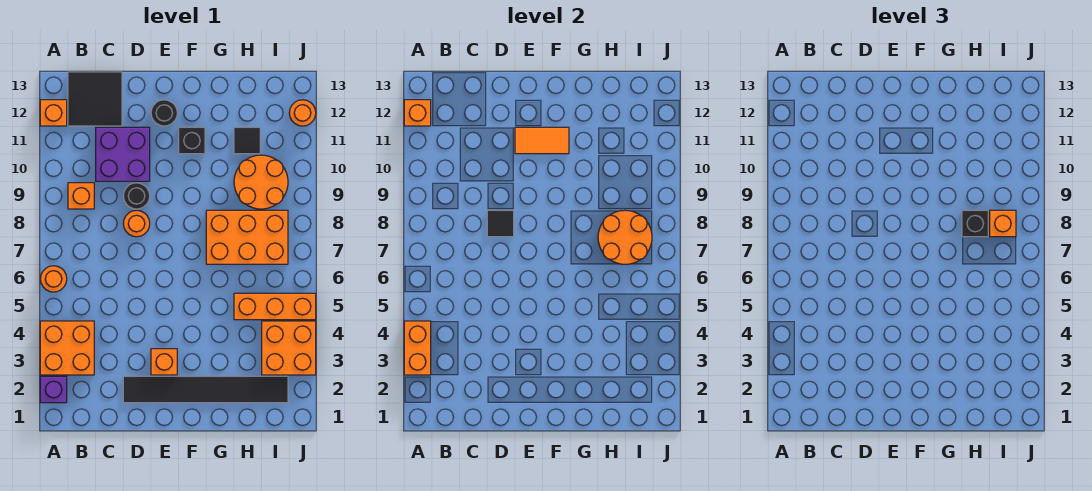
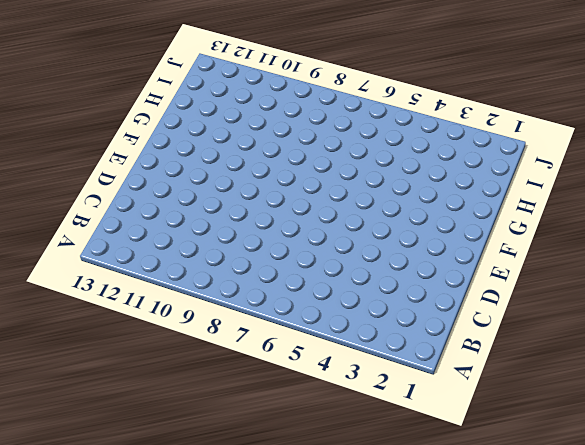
none -> purple 1x1 brick [40,376,67,403]
none -> orange 2x2 brick [40,321,94,375]
none -> orange 1x1 round brick [41,266,67,292]

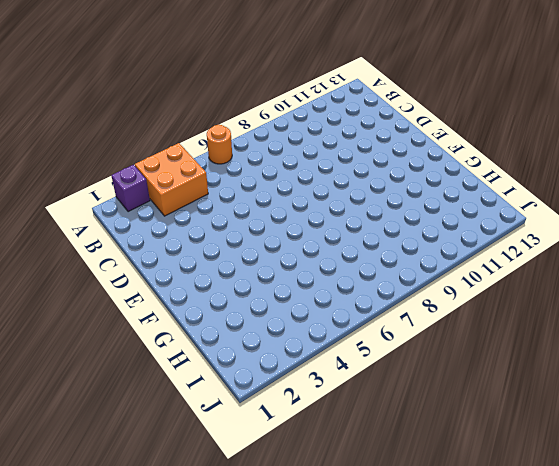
none -> orange 1x1 brick [40,100,67,126]
none -> orange 1x1 brick [68,183,94,209]
none -> black 2x2 tile [68,72,122,126]

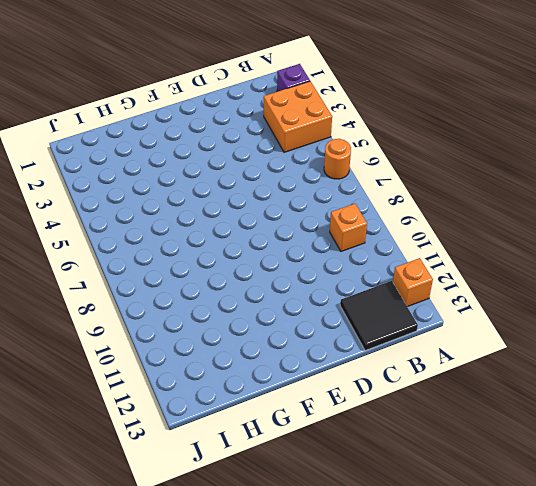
none -> purple 2x2 brick [96,127,150,181]
none -> black 1x6 tile [123,376,288,403]
none -> orange 1x1 round brick [123,210,150,237]

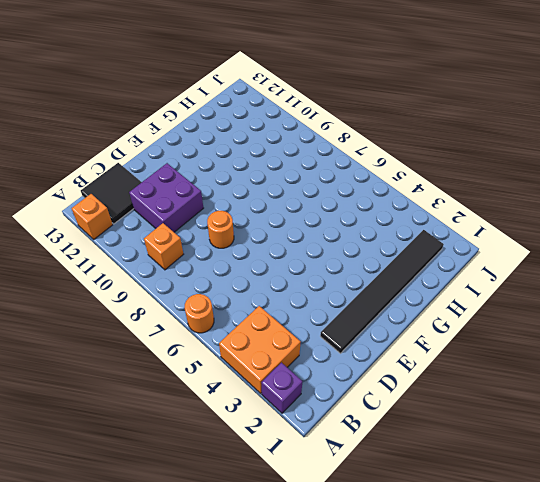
none -> black 1x1 round brick [124,183,150,209]
none -> orange 1x1 brick [151,349,177,375]
none -> black 1x1 round brick [151,100,177,126]

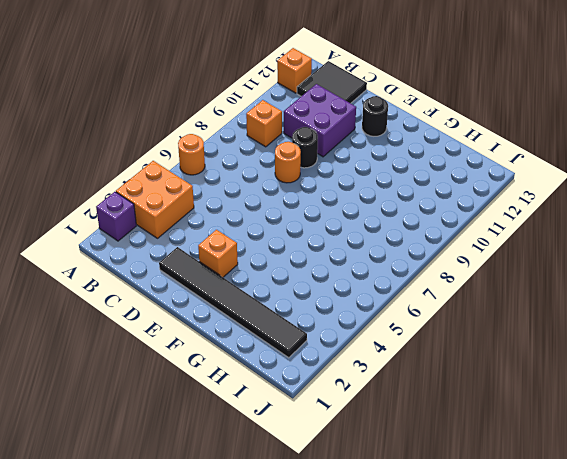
none -> black 1x1 brick [179,127,205,154]
none -> orange 2x3 brick [206,210,288,264]
none -> orange 1x3 brick [234,293,316,320]

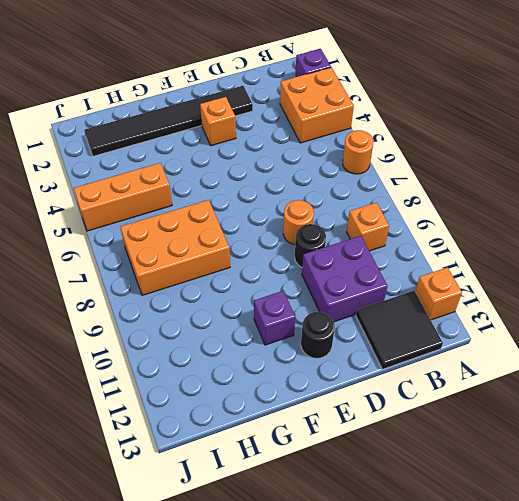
purple 1x1 brick [254,291,295,345] -> black 1x1 brick [179,127,205,154]
none -> orange 2x2 round brick [234,155,288,209]
none -> black 1x1 tile [234,127,260,154]
none -> orange 2x2 brick [262,321,316,375]

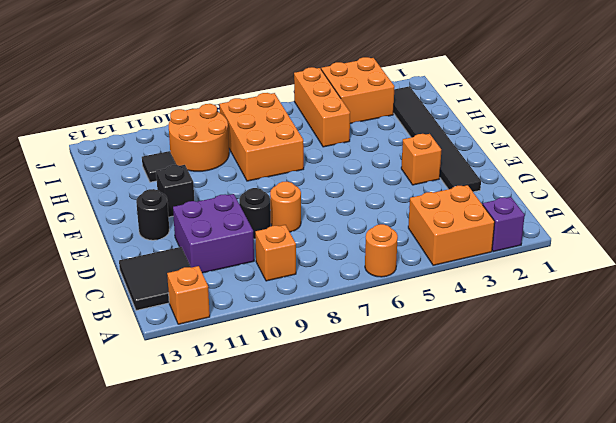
none -> orange 1x1 round brick [289,100,316,126]
none -> orange 1x2 brick [404,321,431,375]
none -> orange 1x1 brick [404,100,431,126]

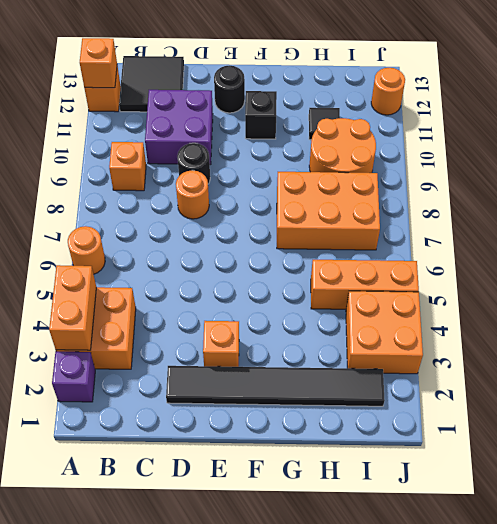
none -> black 1x1 tile [487,210,514,237]
none -> orange 1x2 tile [515,127,569,154]
none -> orange 2x2 round brick [598,210,652,264]

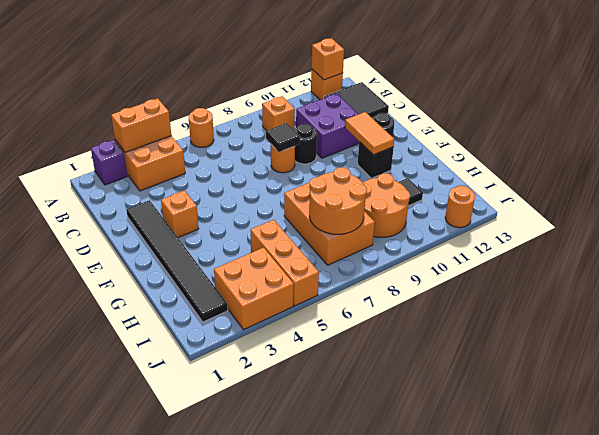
none -> black 1x1 brick [962,210,988,237]
none -> orange 1x1 brick [990,210,1016,237]

